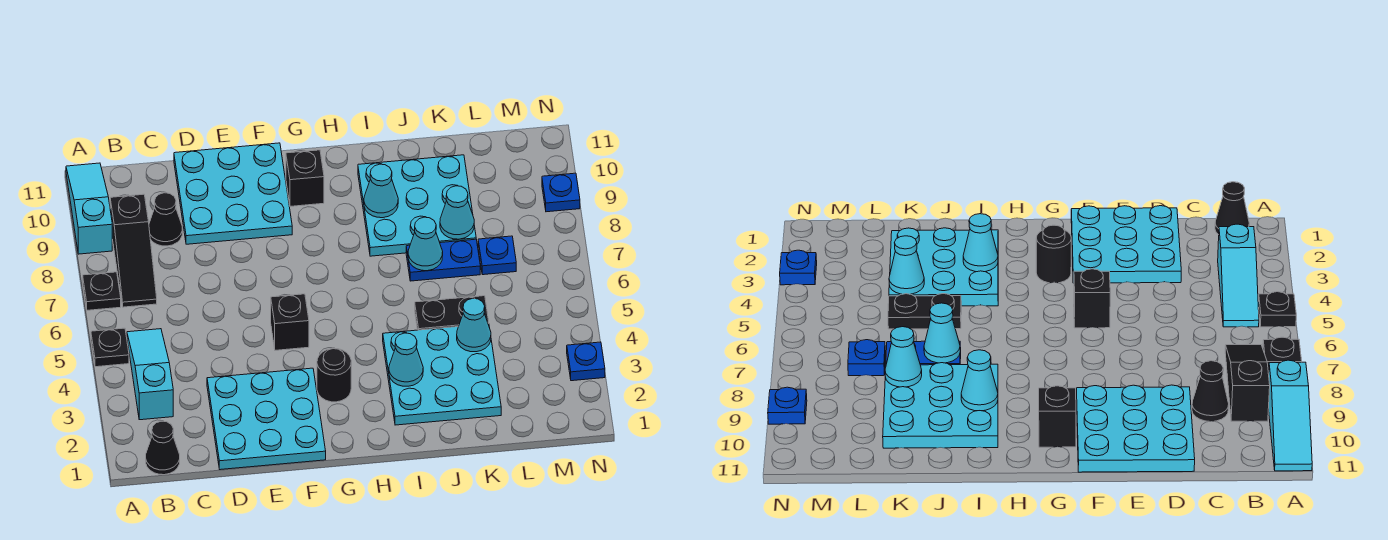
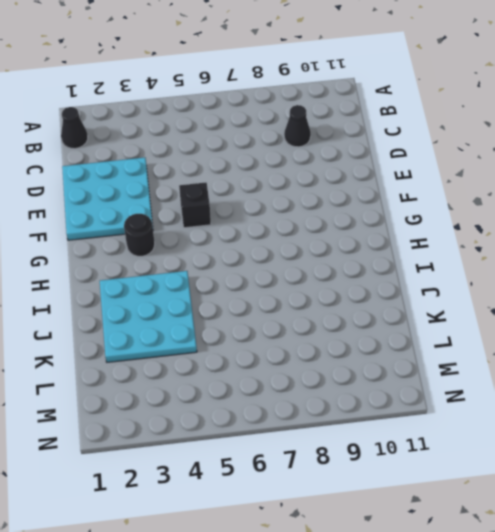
none -> black 1x1 plate [91,328,129,367]
none -> black 1x1 plate [83,272,121,310]
none -> cyan 1x3 slope [66,163,112,254]

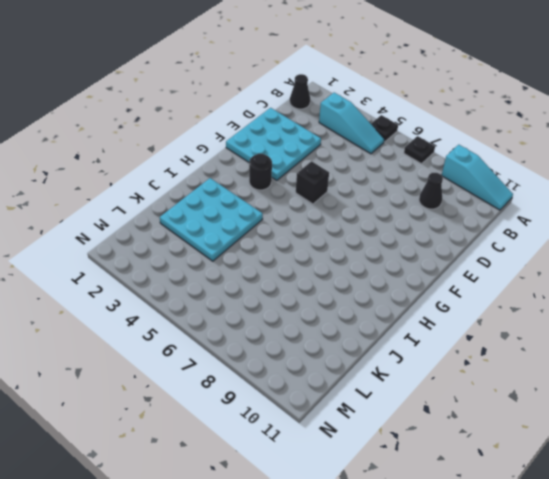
none -> black 1x3 slope [110,194,157,307]
none -> cyan 3x3 plate [174,143,292,244]
none -> black 1x1 brick [286,150,324,206]

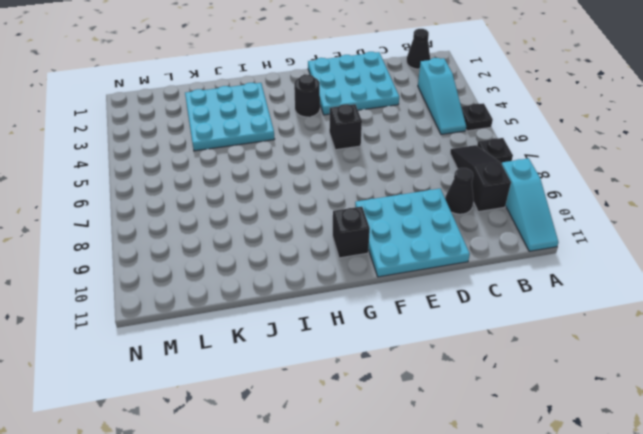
none -> cyan 3x3 plate [358,155,476,256]
none -> black 1x2 plate [415,296,489,330]
none -> blue 1x2 plate [406,239,480,281]

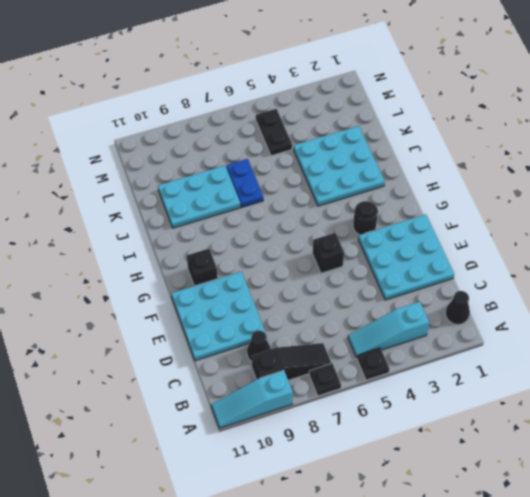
cyan 2x3 plate [158,166,241,228] -> cyan 3x3 plate [358,155,476,256]
black 1x2 plate [256,109,292,156] -> black 1x2 plate moved to [415,296,489,330]
none -> blue 1x1 plate [478,236,516,275]
none -> blue 1x1 plate [567,342,605,381]
none -> blue 1x1 plate [542,173,580,212]

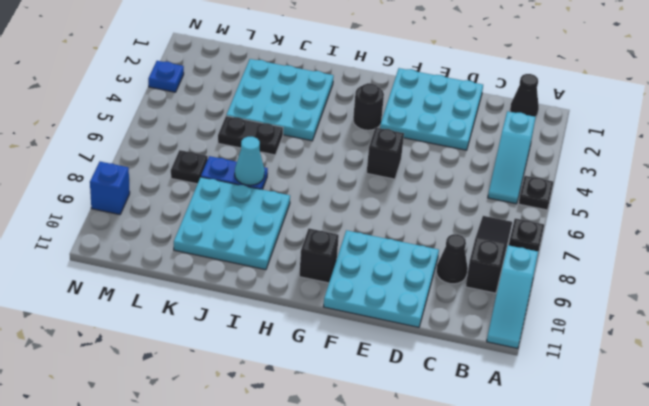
black 1x1 plate [171,150,208,184] -> blue 1x1 plate [478,236,516,275]
blue 1x1 brick [90,162,130,215] -> blue 1x1 plate [542,173,580,212]
none -> cyan 1x1 cone [389,333,423,386]
none -> cyan 1x1 cone [364,164,398,218]
none -> cyan 1x1 cone [457,298,491,352]

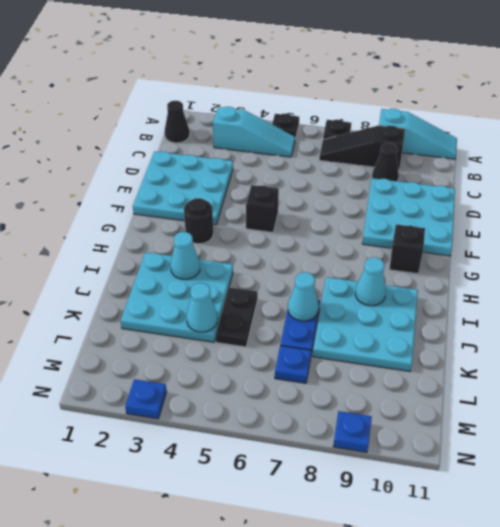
none -> cyan 1x1 cone [440,186,474,239]

